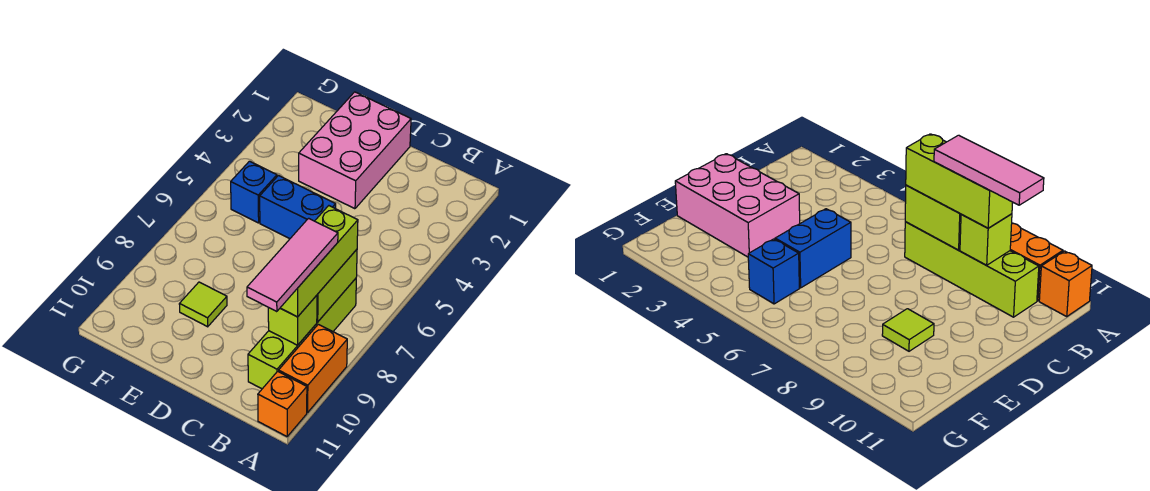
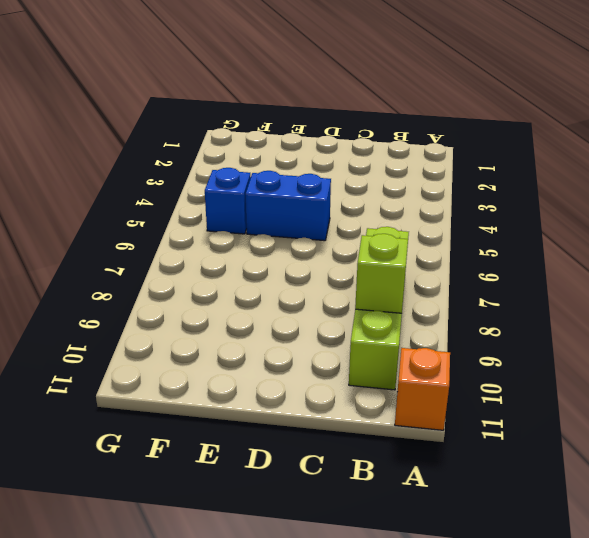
none -> orange 1x2 brick [279,324,347,413]
none -> pink 2x3 brick [299,92,411,209]

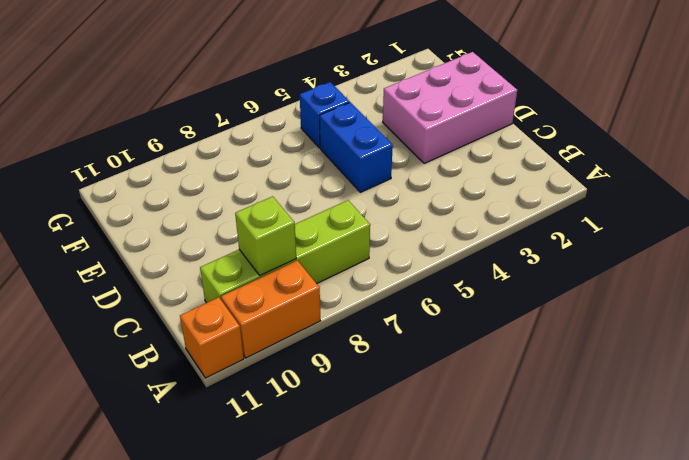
none -> lime 1x1 tile [179,282,227,327]
none -> lime 1x2 brick [317,250,357,322]

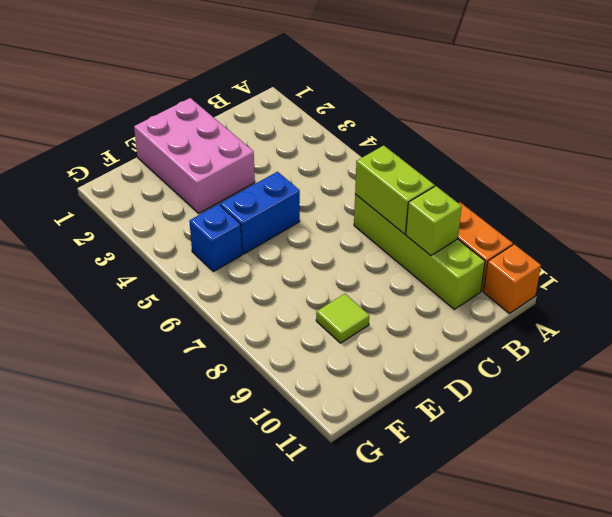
none -> lime 1x3 brick [281,206,358,317]
none -> pink 1x3 tile [247,218,338,312]

